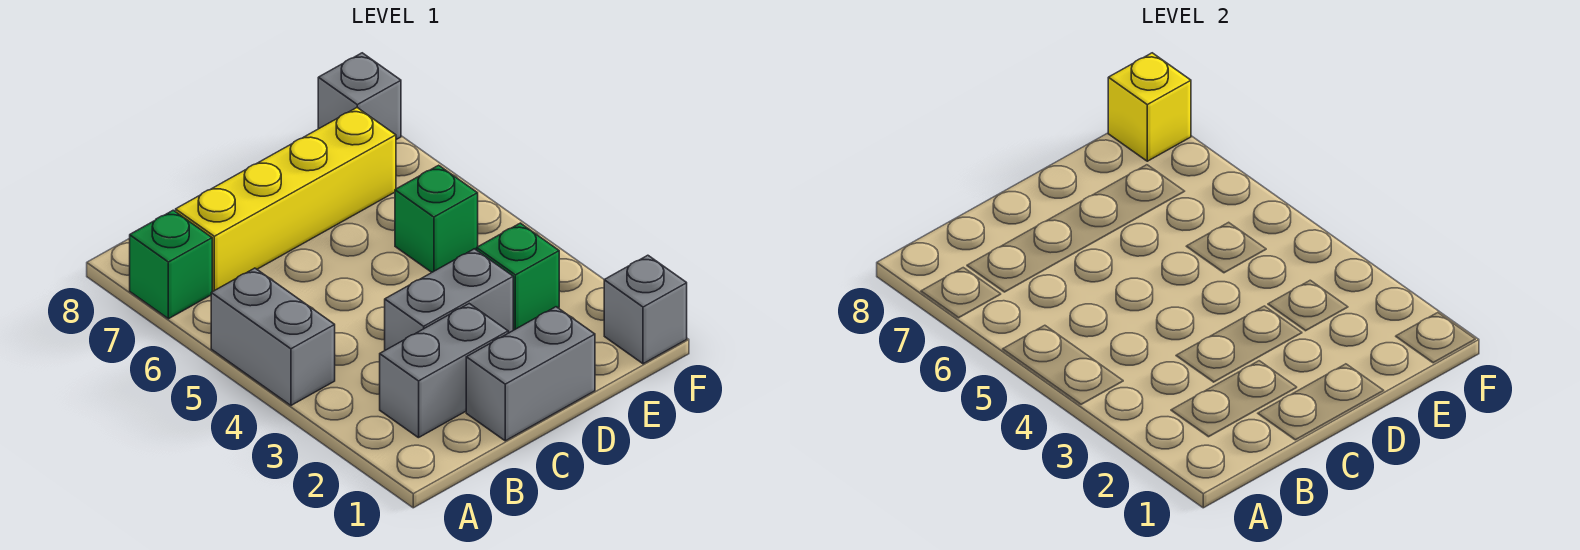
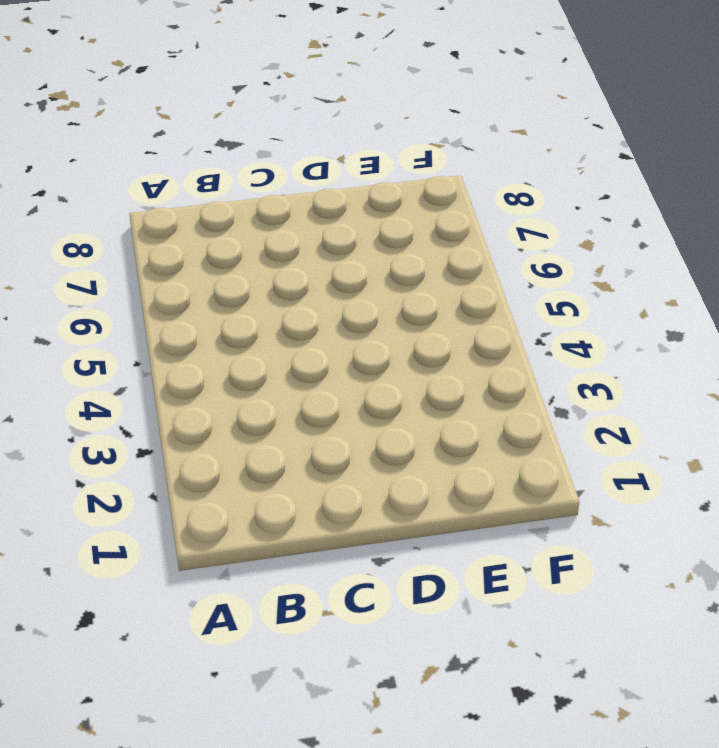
none -> grey 1x2 brick [211,268,335,405]
none -> green 1x1 brick [130,210,212,319]

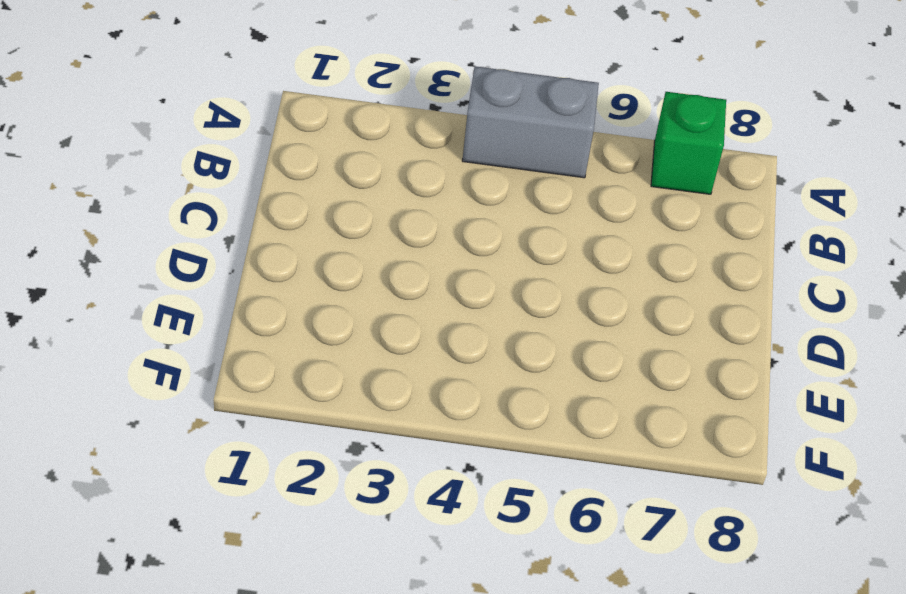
none -> grey 1x2 brick [380,304,508,438]
none -> yellow 1x4 brick [176,108,396,292]

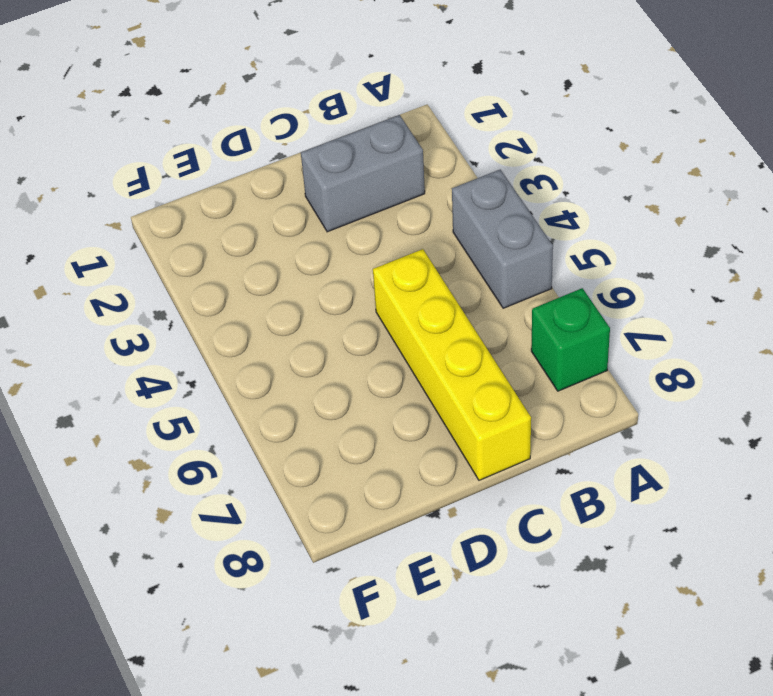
yellow 1x4 brick [373,249,531,480] -> yellow 1x4 brick turned to [176,108,396,292]
none -> grey 1x2 brick [466,307,595,441]
none -> grey 1x2 brick [385,249,513,350]

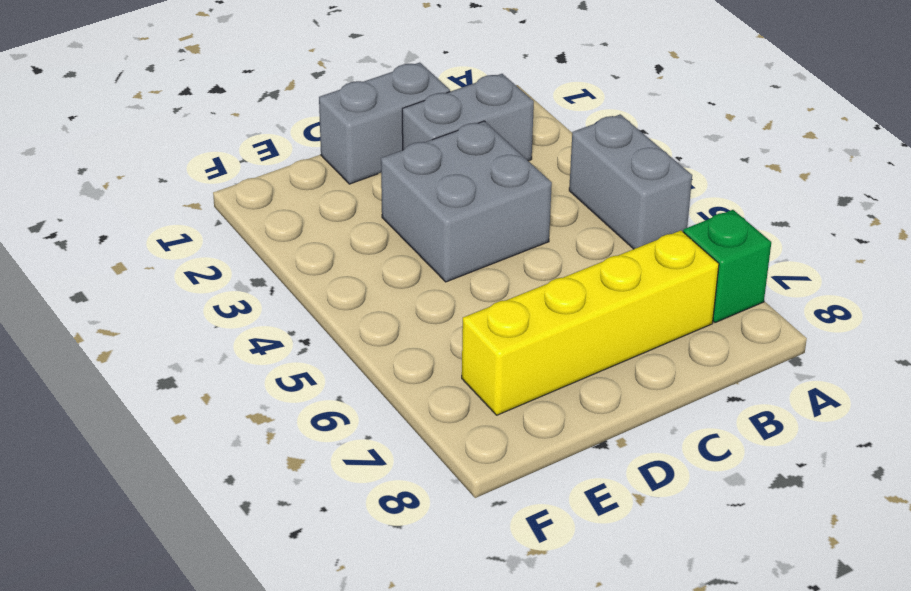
grey 2x2 brick [381,121,552,282] -> grey 1x2 brick [385,249,513,350]
none -> green 1x1 brick [477,223,559,330]
none -> green 1x1 brick [395,165,478,272]

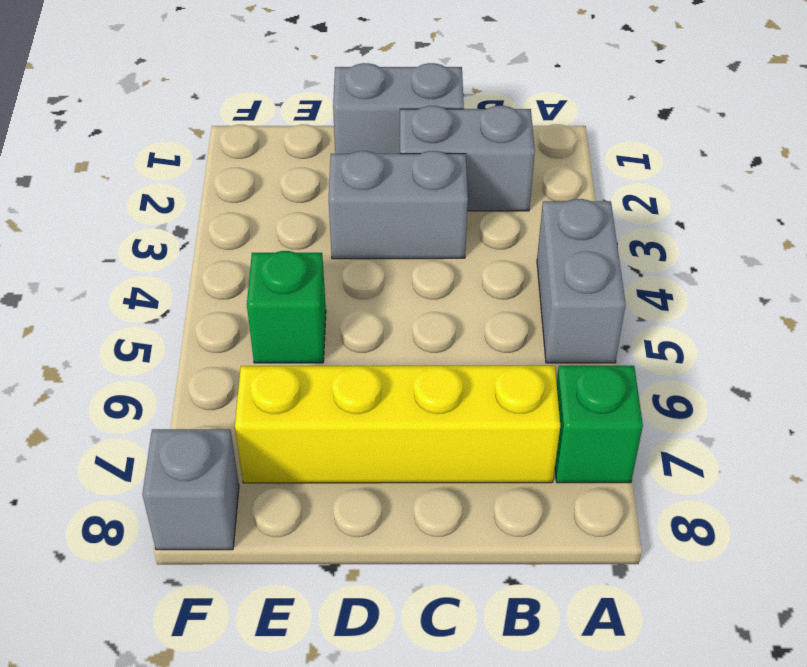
none -> green 1x1 brick [477,223,559,330]
none -> grey 1x1 brick [604,255,687,364]

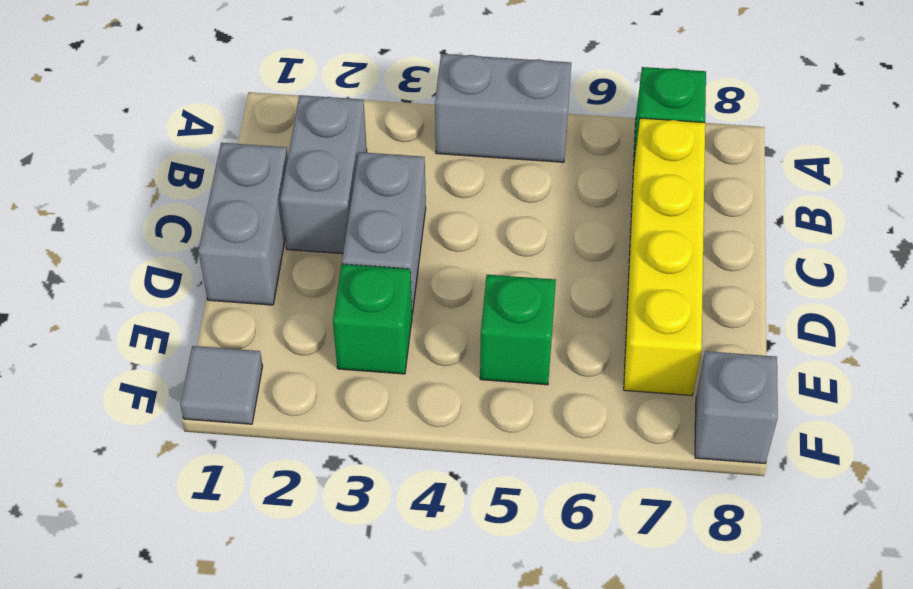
grey 1x1 tile [180,346,263,424] -> grey 1x1 brick [604,255,687,364]
none -> yellow 1x1 brick [1108,53,1191,161]

